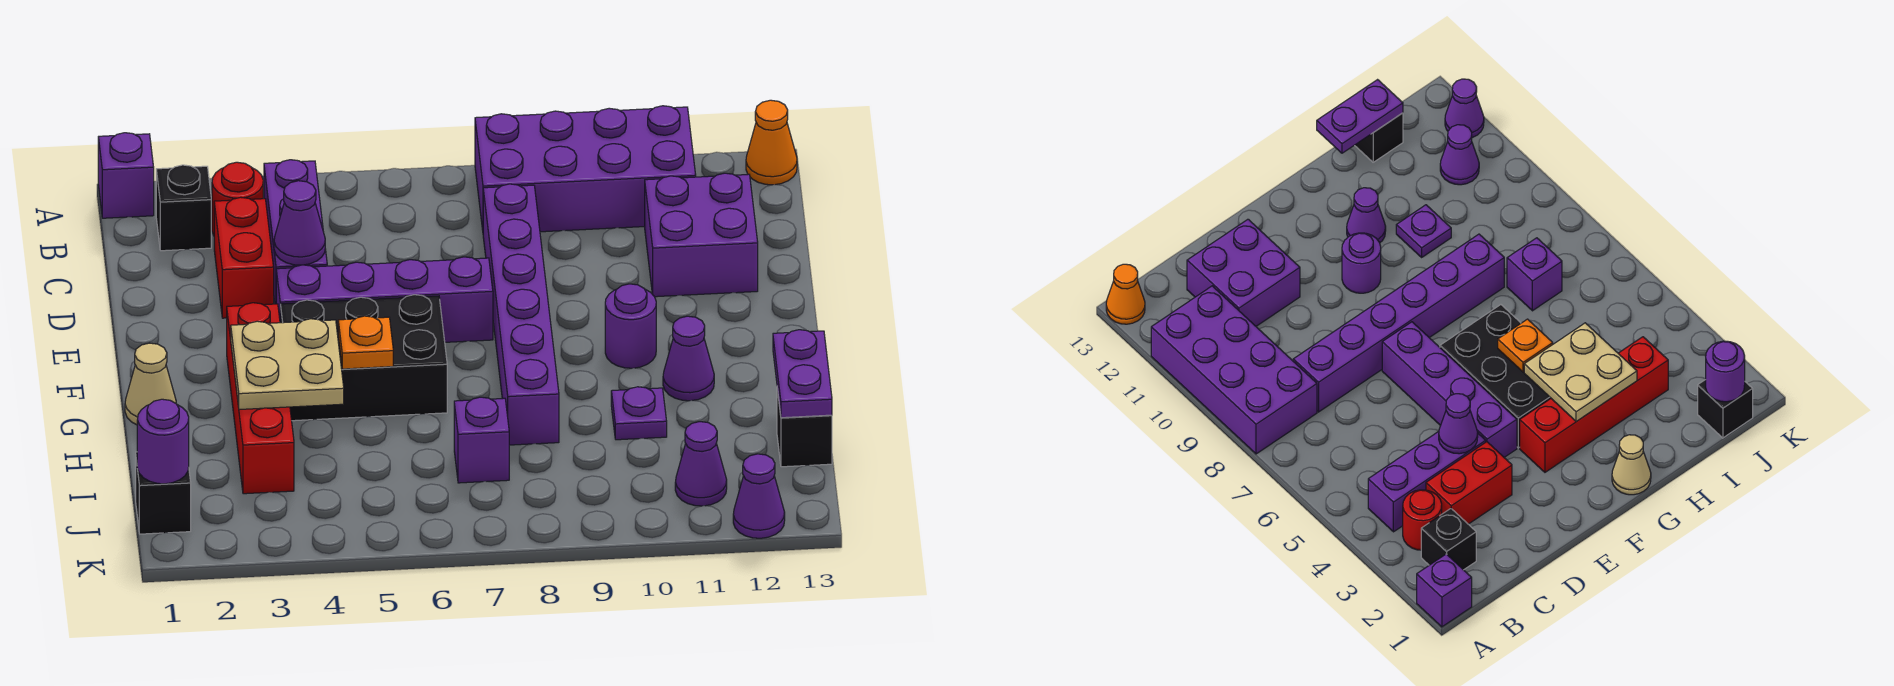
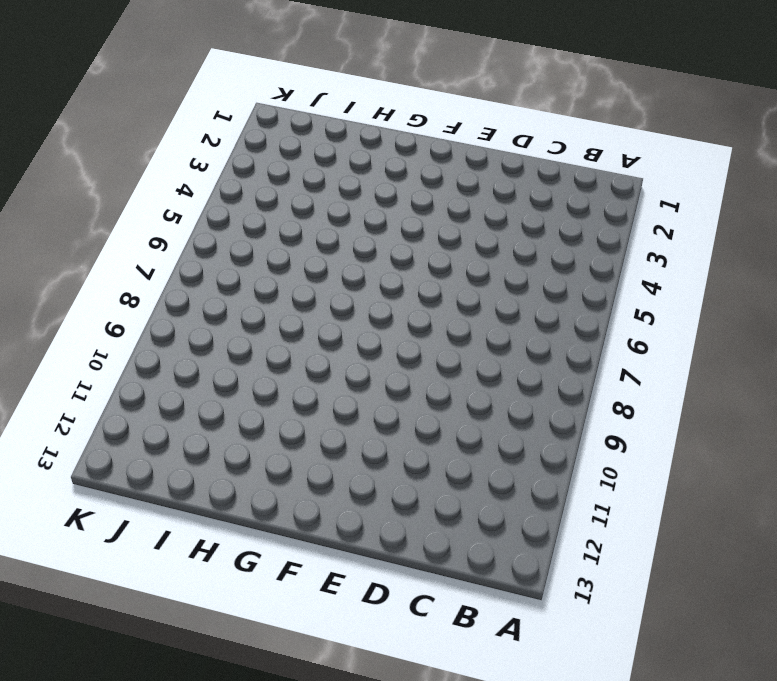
none -> purple 1x1 brick [98,133,154,218]
none -> purple 2x4 brick [475,106,696,232]
none -> orange 1x1 cone [746,100,797,185]

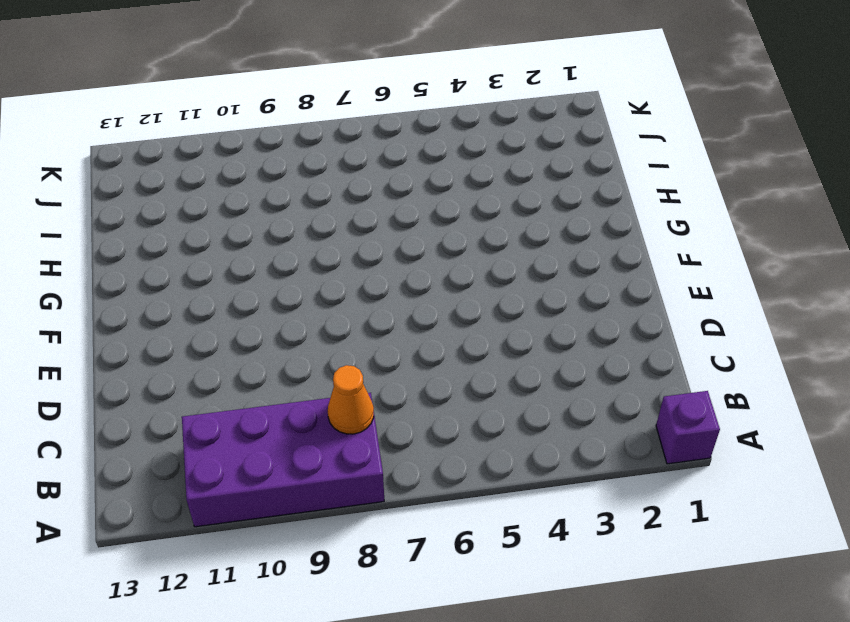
orange 1x1 cone [328,365,374,434] -> orange 1x1 cone moved to [746,100,797,185]
none -> black 1x1 brick [156,165,211,251]
none -> red 1x1 round brick [212,162,263,235]
none -> purple 1x3 brick [264,160,327,304]

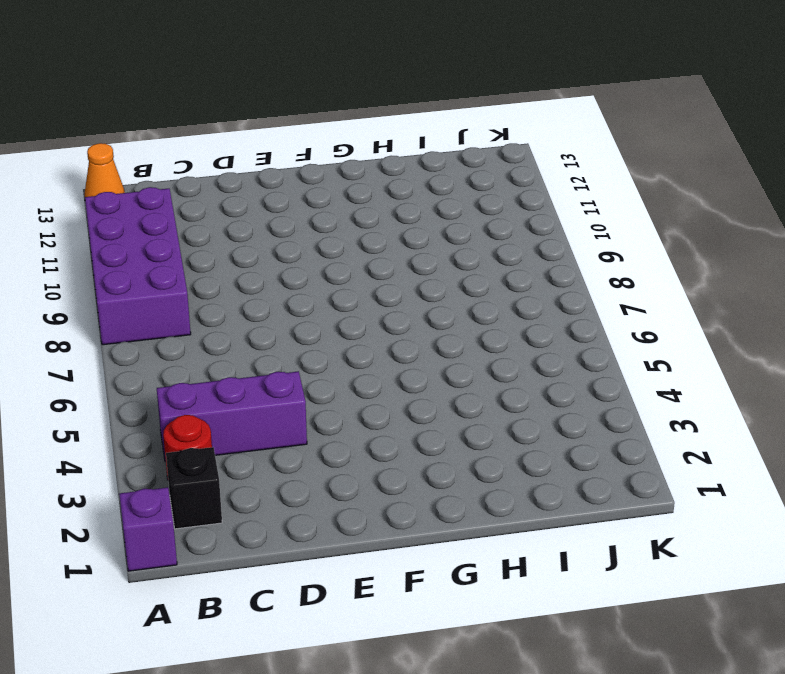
none -> red 1x2 brick [214,197,274,318]
none -> purple 1x6 brick [483,184,559,445]
none -> purple 2x2 brick [645,173,758,297]

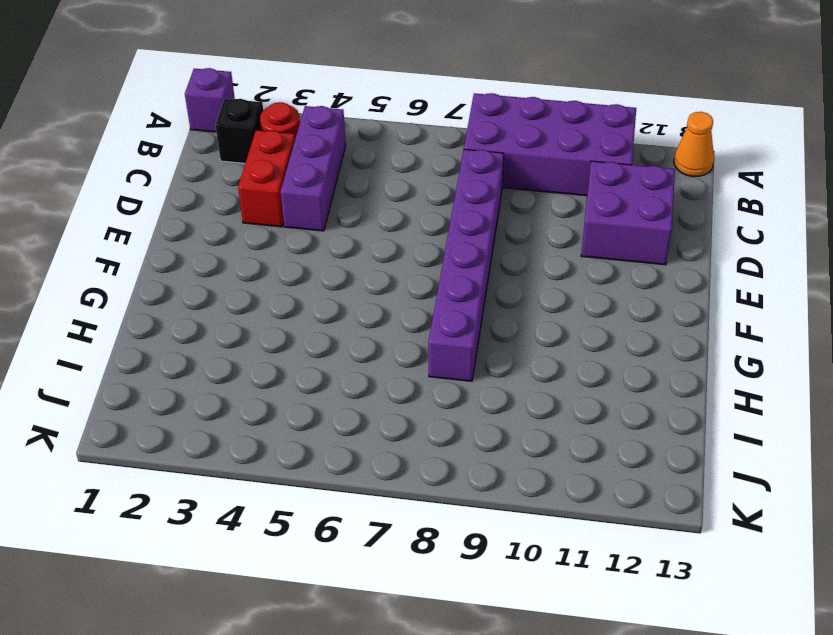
none -> purple 1x4 brick [276,257,493,342]
none -> red 1x4 brick [227,303,294,494]
none -> black 2x3 brick [280,295,447,421]

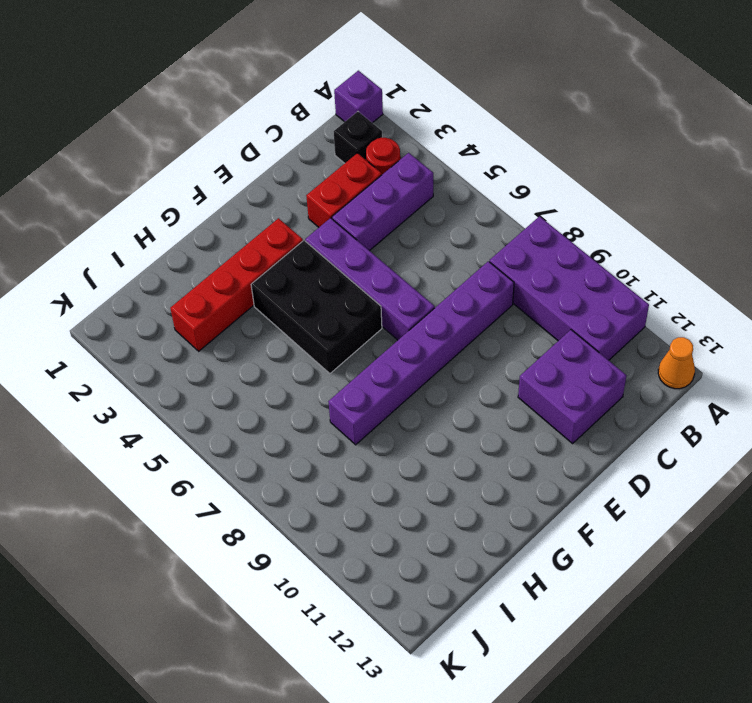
none -> purple 1x1 round brick [605,284,656,368]
none -> tan 1x1 cone [125,343,176,425]
none -> purple 1x1 cone [663,316,714,401]

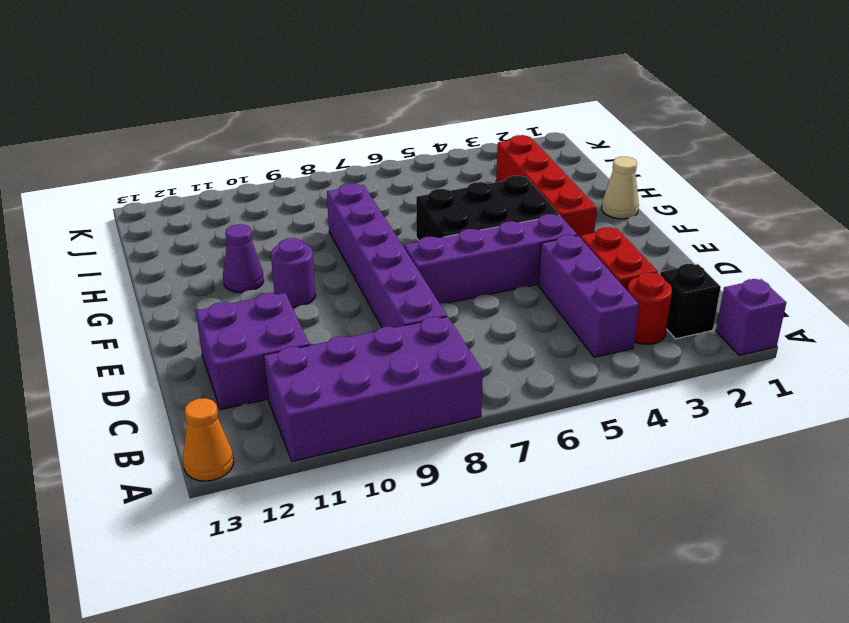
none -> purple 1x1 plate [611,387,667,440]
none -> purple 1x1 brick [454,397,509,483]
none -> black 1x1 brick [777,389,832,467]

